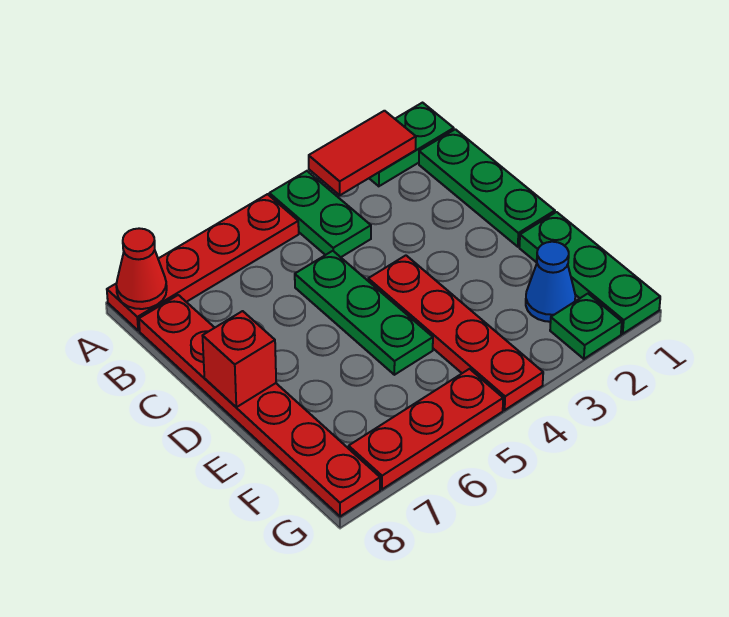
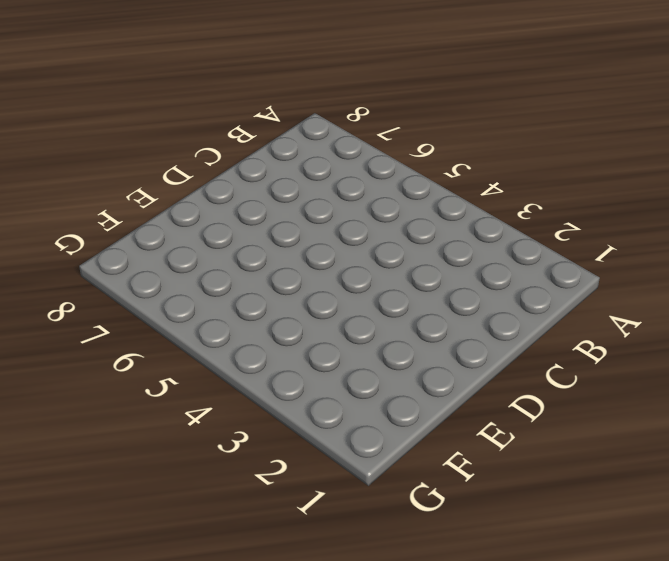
none -> green 1x2 plate [369,103,454,186]
none -> green 1x2 plate [269,171,371,257]
none -> red 1x4 plate [107,194,299,330]

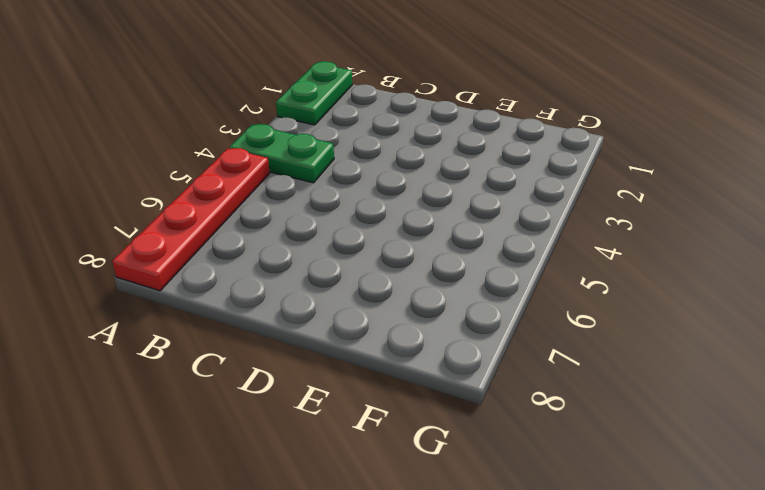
none -> green 1x3 plate [419,129,555,247]
none -> red 1x6 plate [139,295,380,516]
none -> green 1x3 plate [295,251,433,375]

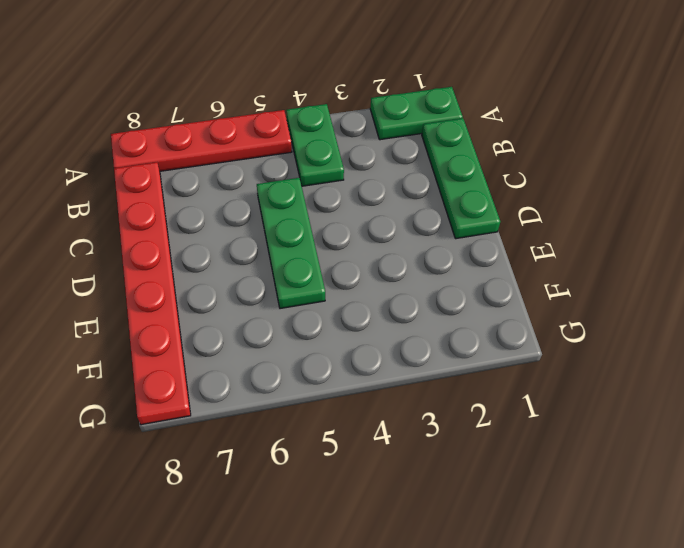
none -> red 1x4 plate [368,255,543,410]
none -> green 1x3 plate [519,212,660,334]
none -> blue 1x1 cone [526,242,575,322]

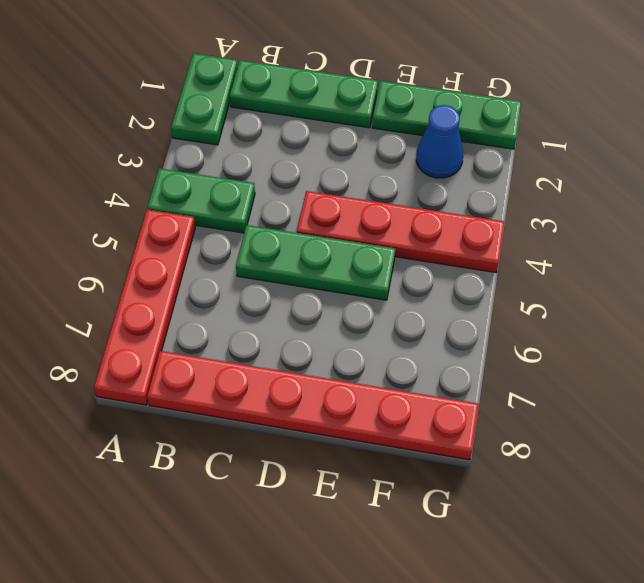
none -> green 1x1 plate [550,294,622,359]
none -> red 1x3 plate [349,369,503,489]
none -> red 1x2 tile [309,111,416,195]

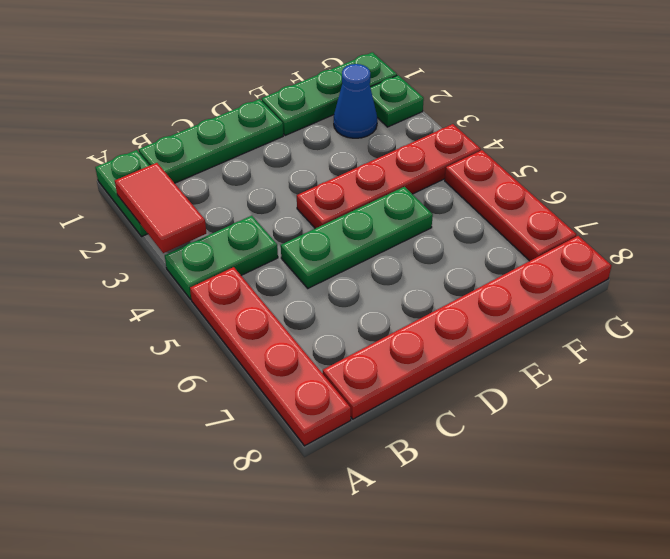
none -> red 1x1 cone [116,228,167,309]
none -> red 1x1 brick [203,311,276,407]

